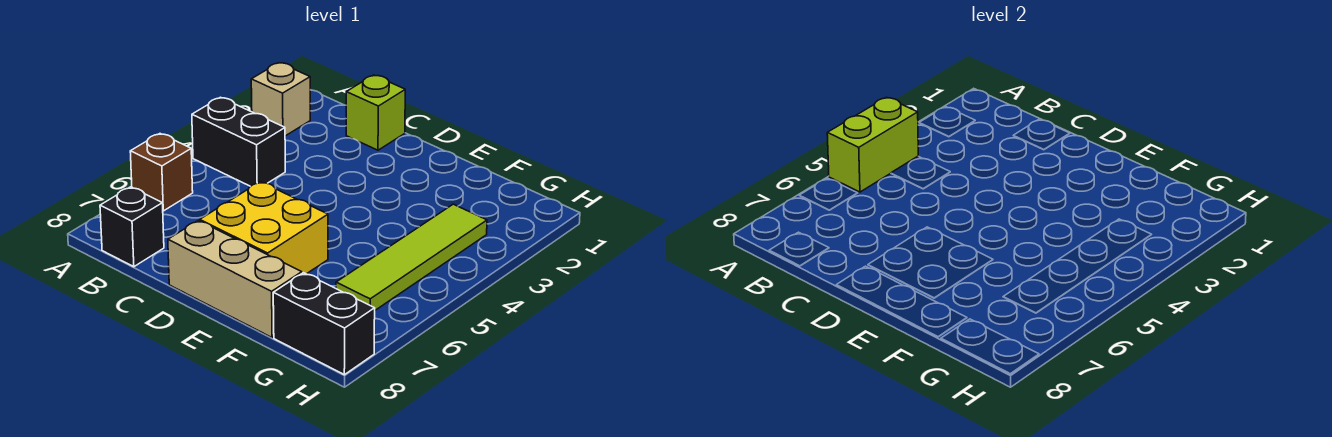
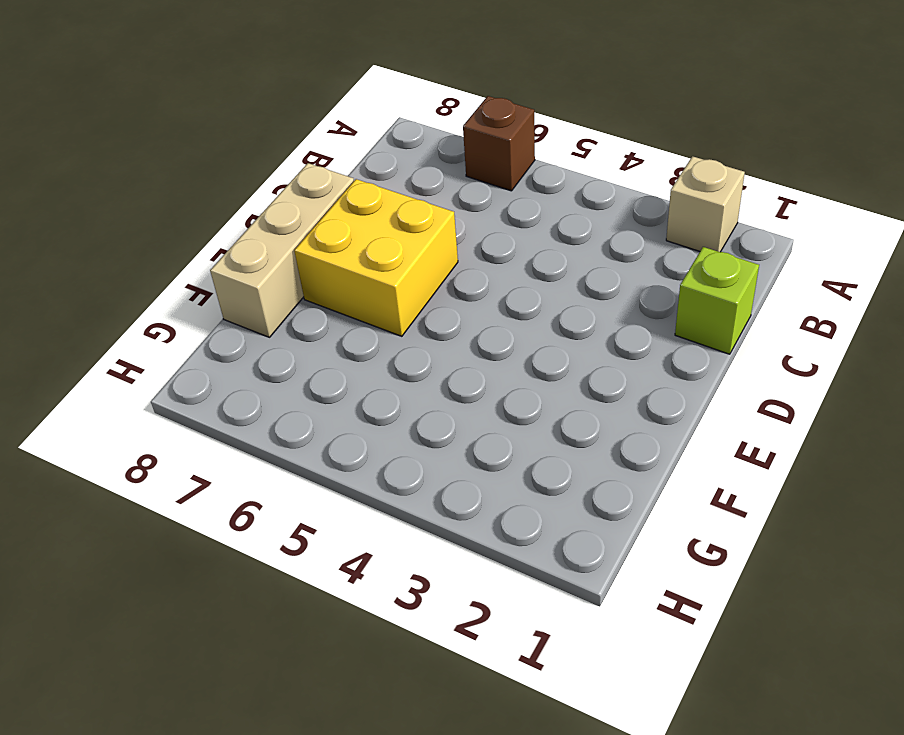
none -> black 1x2 brick [192,97,285,186]
none -> black 1x1 brick [100,187,164,267]

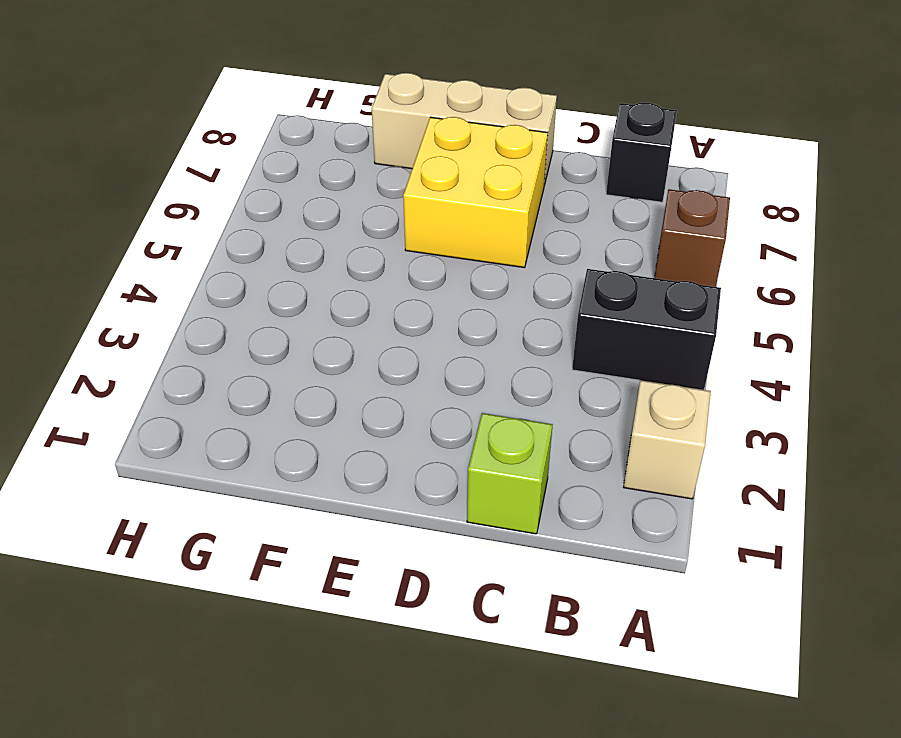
none -> lime 1x4 tile [336,204,487,310]
none -> black 1x2 brick [273,273,375,375]

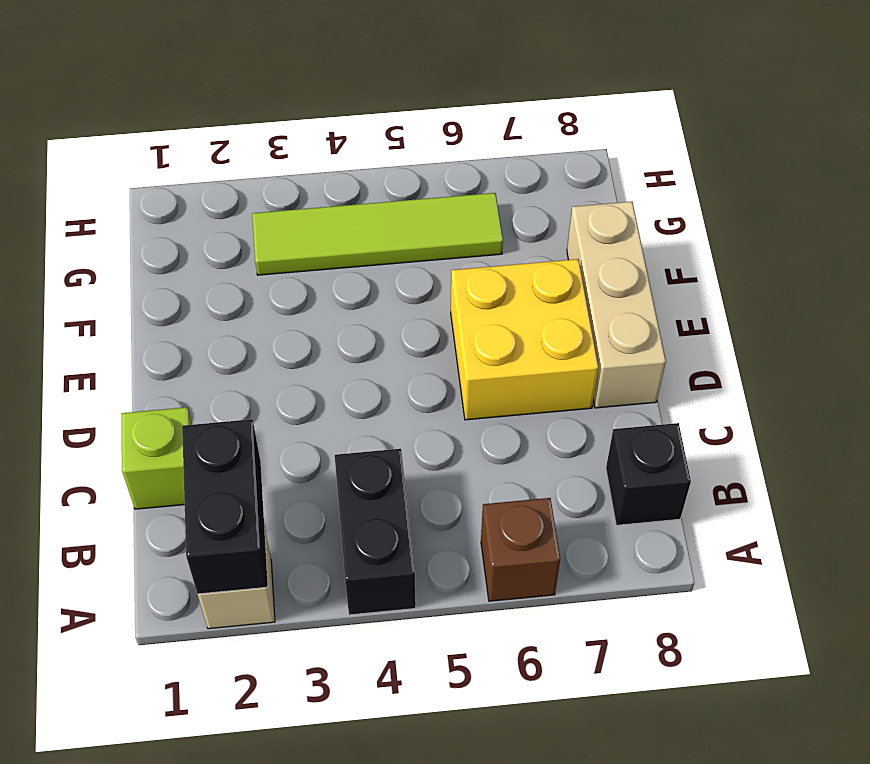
black 1x2 brick [182,419,268,594] -> black 1x2 brick moved to [273,273,375,375]
none -> lime 1x2 brick [827,97,918,192]

